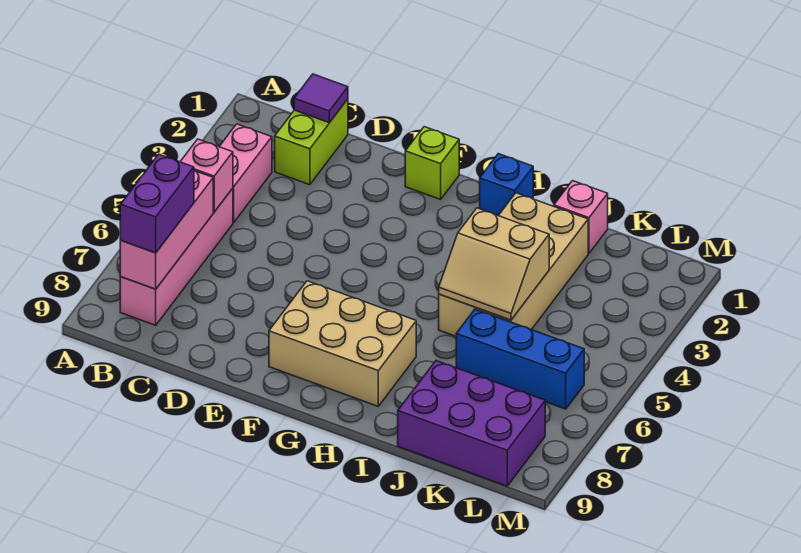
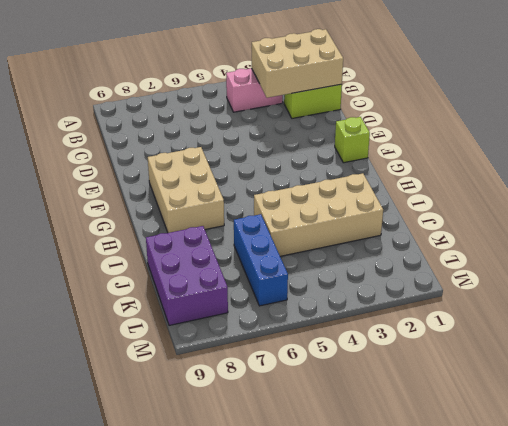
tan 2x3 brick [252,29,343,98] -> purple 1x1 tile [294,74,348,123]
none -> pink 1x4 brick [120,188,233,325]
none -> blue 1x1 brick [480,154,533,215]
none -> pink 1x1 brick [554,181,608,253]

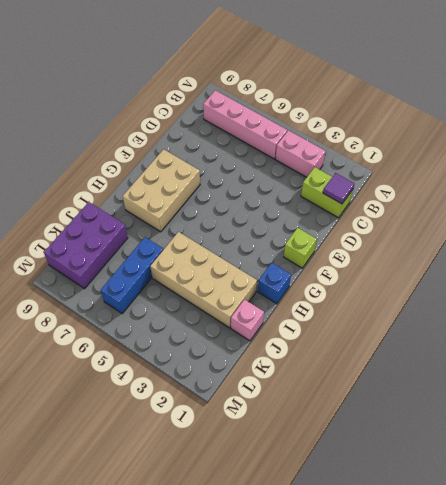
none -> pink 1x1 brick [180,139,233,212]
none -> pink 1x3 brick [120,171,213,289]
none -> tan 2x2 slope [439,208,549,320]

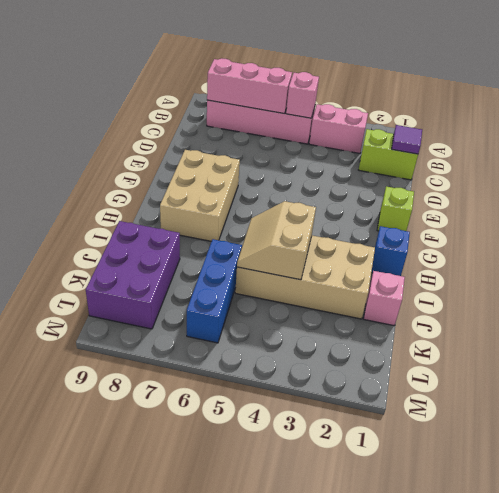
none -> purple 1x2 brick [120,154,194,253]

